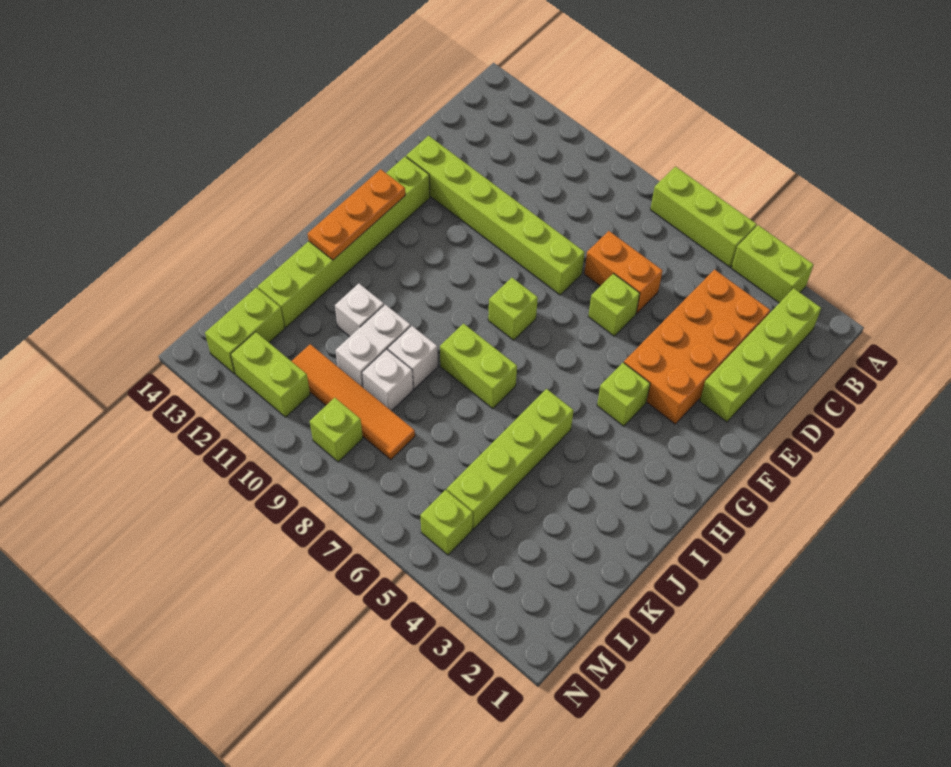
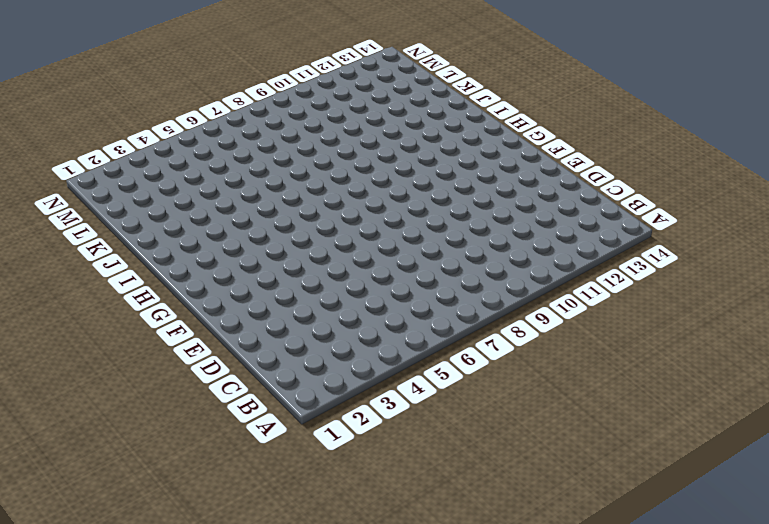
none -> lime 1x2 brick [731,225,814,303]
none -> lime 1x3 brick [650,167,757,267]
none -> lime 1x4 brick [700,288,821,422]

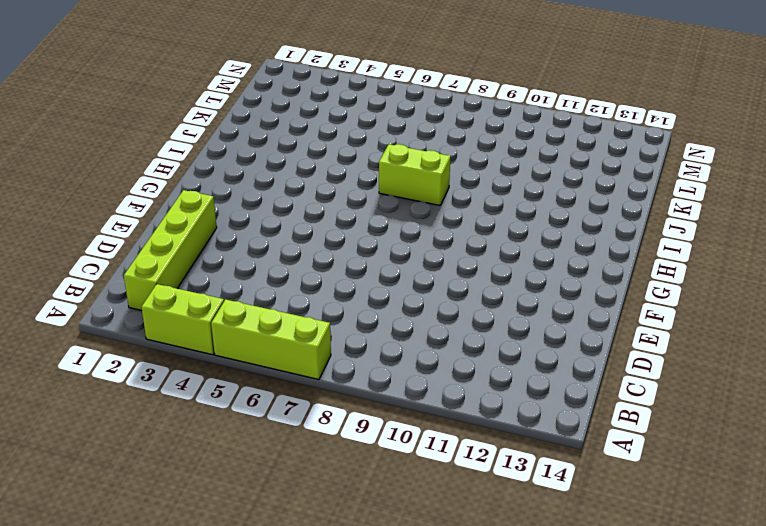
none -> orange 2x4 brick [624,270,770,424]
none -> orange 1x2 brick [584,231,663,314]
none -> lime 1x1 brick [588,274,640,336]

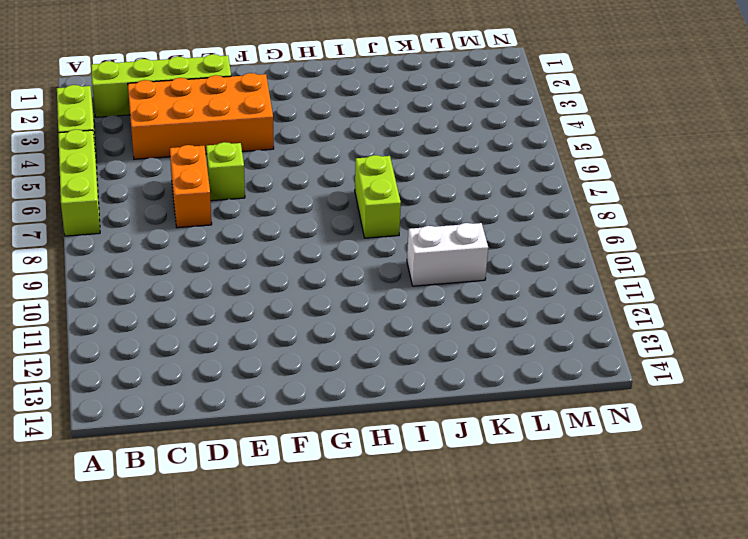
none -> lime 1x6 brick [406,136,585,295]
none -> lime 1x6 brick [258,156,430,327]
none -> lime 1x1 brick [597,363,650,426]

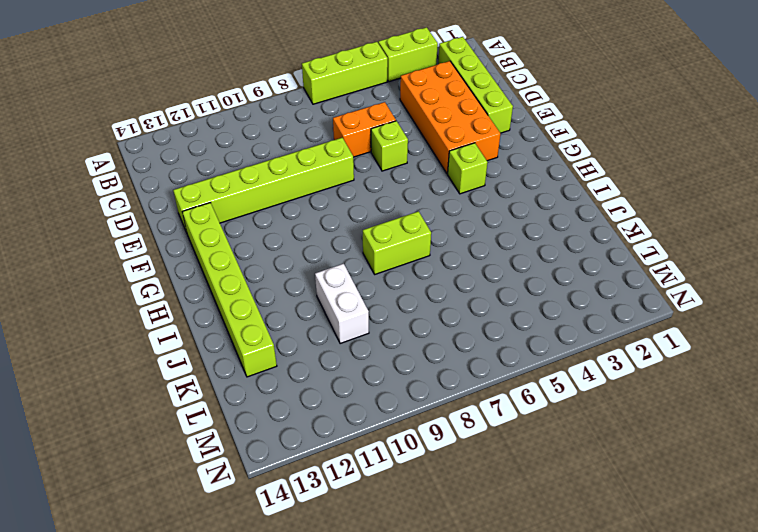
none -> lime 1x1 brick [488,278,538,340]
none -> lime 1x4 brick [447,389,574,529]
none -> white 1x1 brick [388,326,438,389]

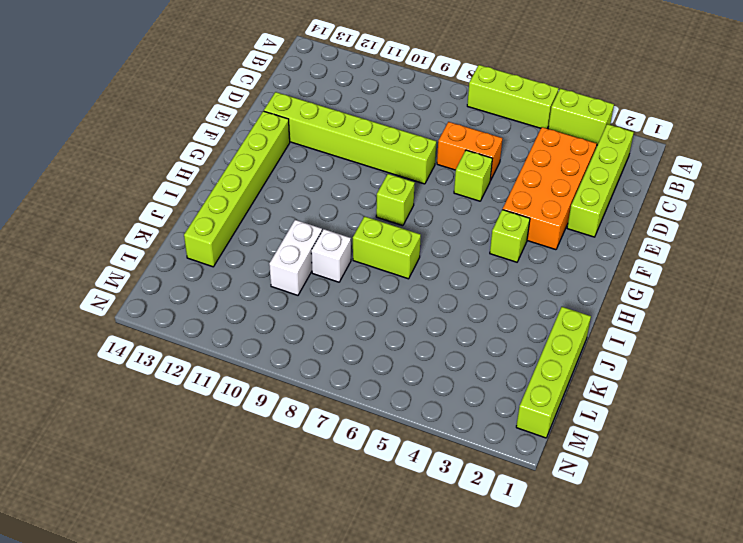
lime 1x4 brick [516,307,591,438] -> lime 1x4 brick moved to [447,389,574,529]
none -> white 1x1 brick [335,284,384,337]
none -> white 1x1 brick [362,349,413,411]
none -> orange 1x4 tile [292,344,415,460]

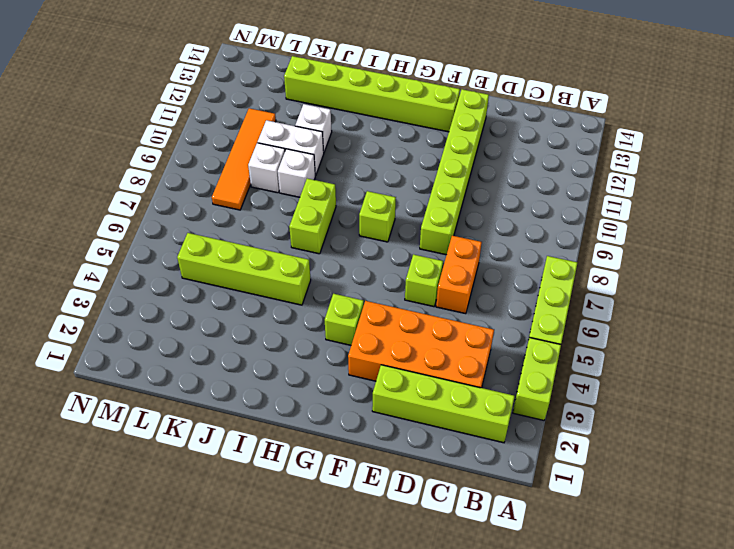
none -> lime 1x2 brick [205,287,285,374]
none -> lime 1x1 brick [420,490,473,555]
none -> lime 1x1 brick [310,398,363,462]

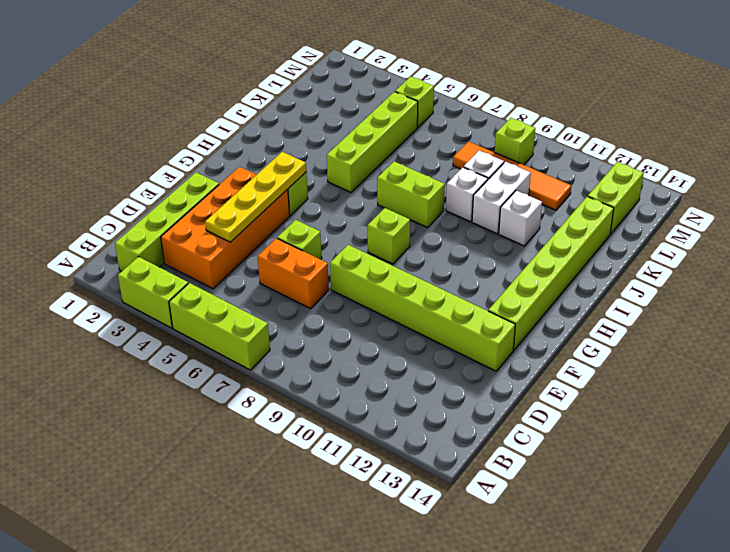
yellow 1x4 plate [205,152,306,242] -> none
none -> lime 1x2 brick [231,332,310,417]
none -> orange 1x3 plate [308,169,405,260]

